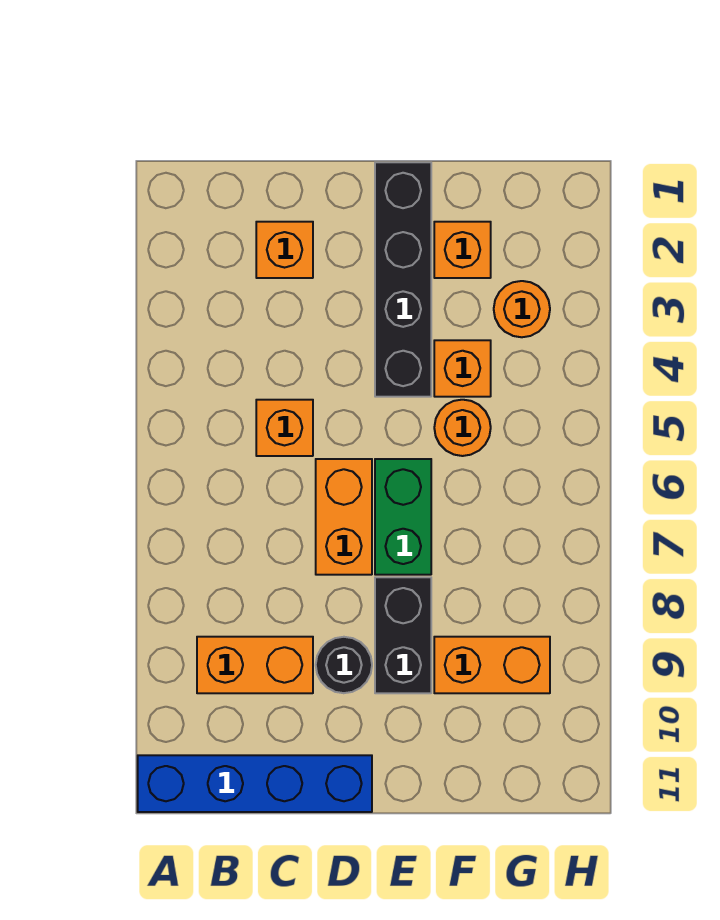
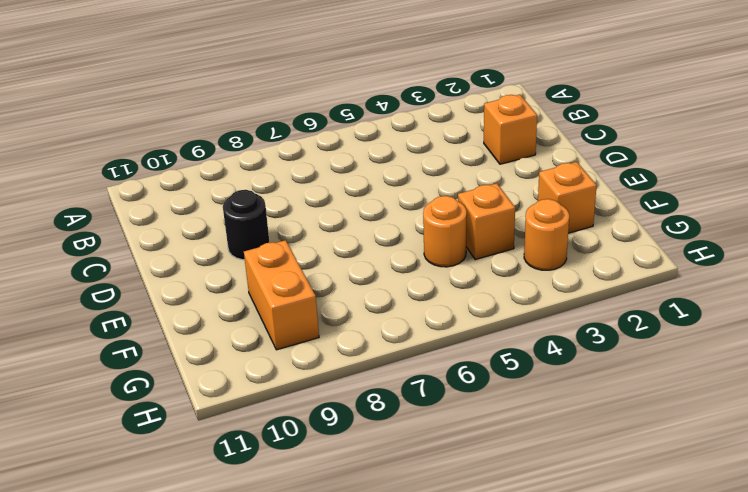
none -> blue 1x4 brick [138,755,372,812]
none -> orange 1x2 brick [197,637,313,693]
none -> orange 1x1 brick [256,400,313,456]

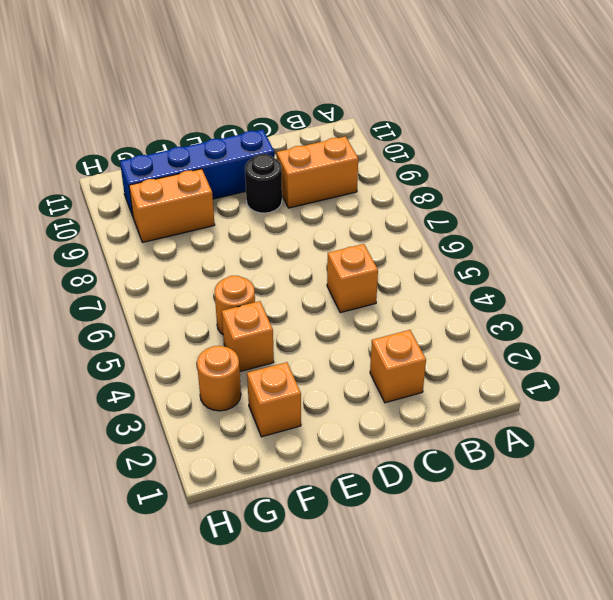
blue 1x4 brick [120,130,274,216] -> blue 1x4 brick moved to [138,755,372,812]
none -> orange 1x2 brick [316,459,372,575]
none -> black 1x4 brick [375,162,431,397]
none -> green 1x2 brick [375,459,431,575]

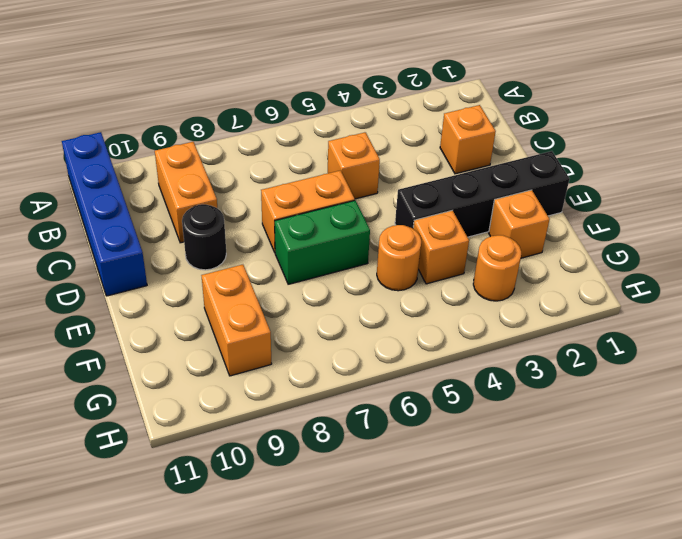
none -> black 1x2 brick [375,577,431,693]

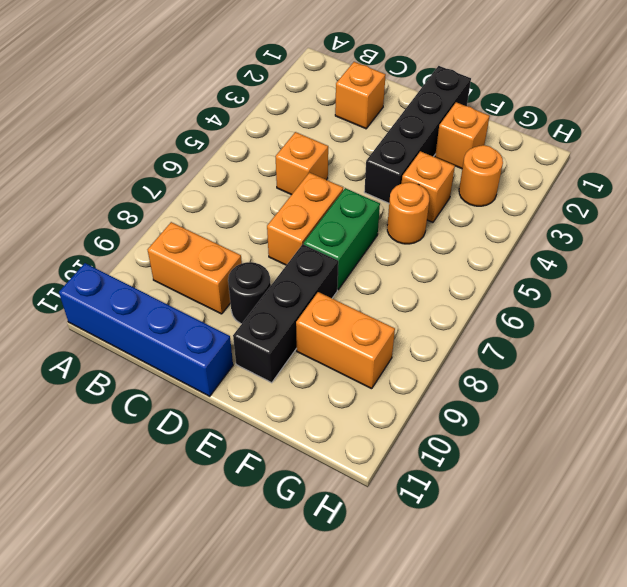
black 1x3 brick [233,244,338,383] -> black 1x2 brick [375,577,431,693]

